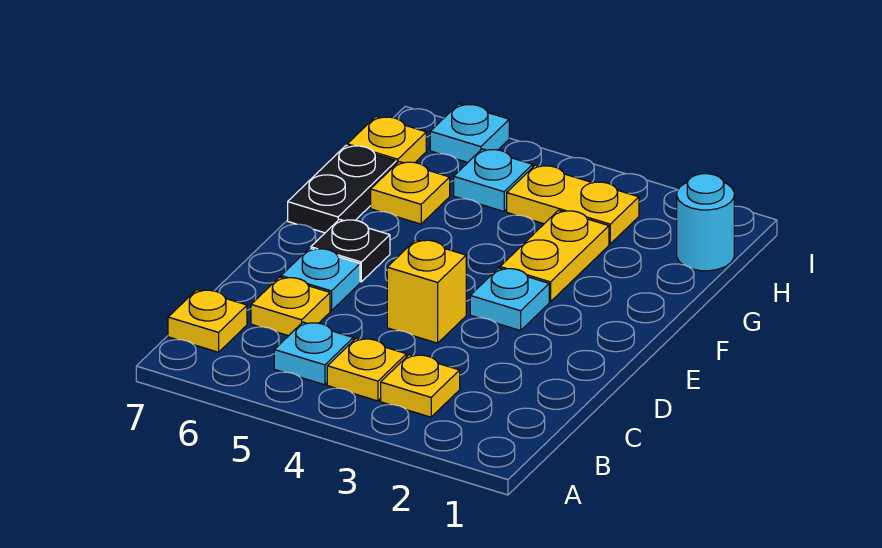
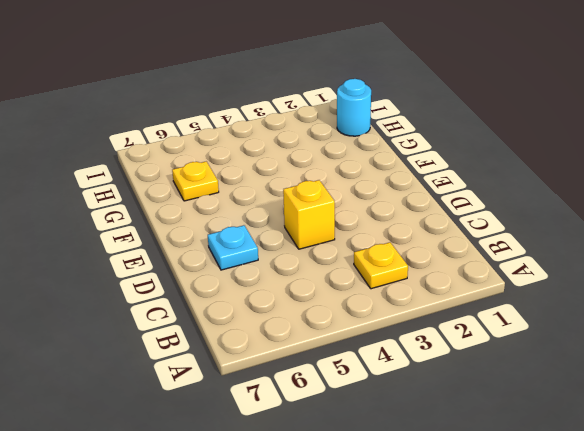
none -> yellow 1x1 plate [327,338,406,401]
none -> cyan 1x1 plate [274,322,353,385]
none -> yellow 1x1 plate [168,290,247,352]

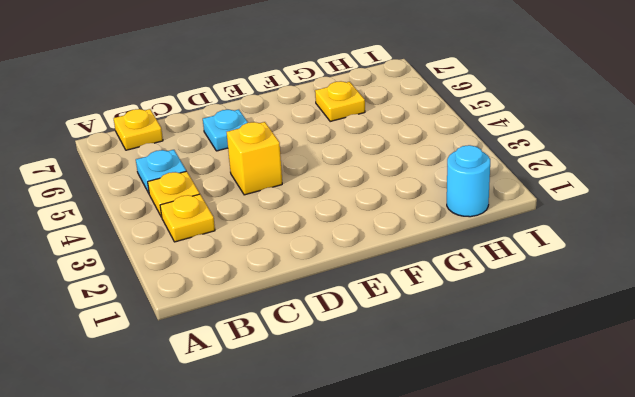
none -> yellow 1x1 plate [251,277,330,336]
none -> cyan 1x1 plate [470,268,549,331]
none -> black 1x1 plate [311,219,390,282]

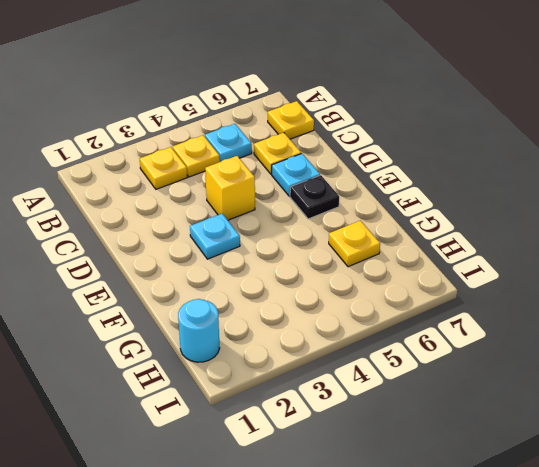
none -> yellow 1x2 plate [500,210,609,302]
none -> black 1x2 plate [288,145,397,233]
none -> yellow 1x2 plate [507,165,639,244]

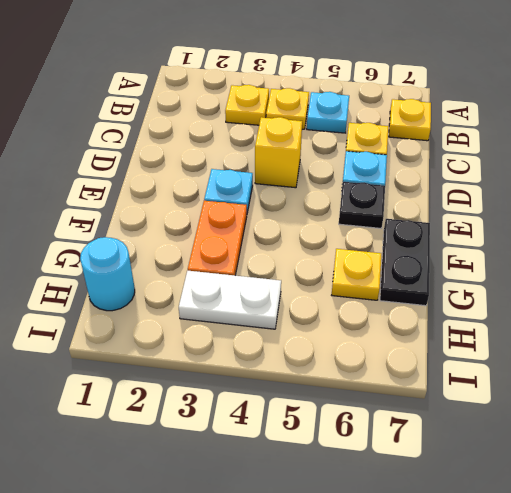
orange 1x2 plate [188,201,247,275] -> yellow 1x2 plate [500,210,609,302]
white 1x2 plate [179,271,281,329] -> yellow 1x2 plate [507,165,639,244]
none -> cyan 1x1 plate [454,149,533,211]
none -> yellow 1x1 plate [347,117,426,163]
none -> cyan 1x1 plate [430,104,509,162]

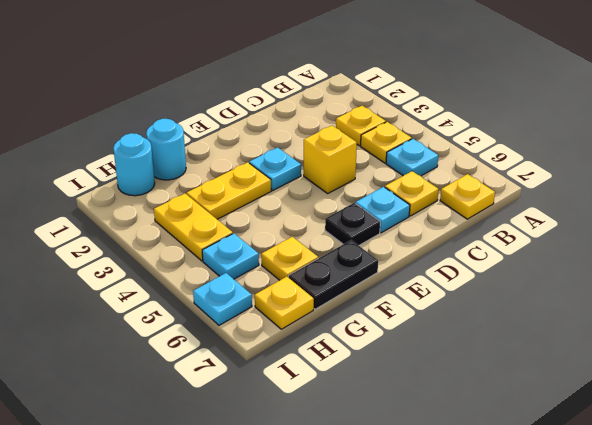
cyan 1x1 round brick [146,119,186,180] -> none

